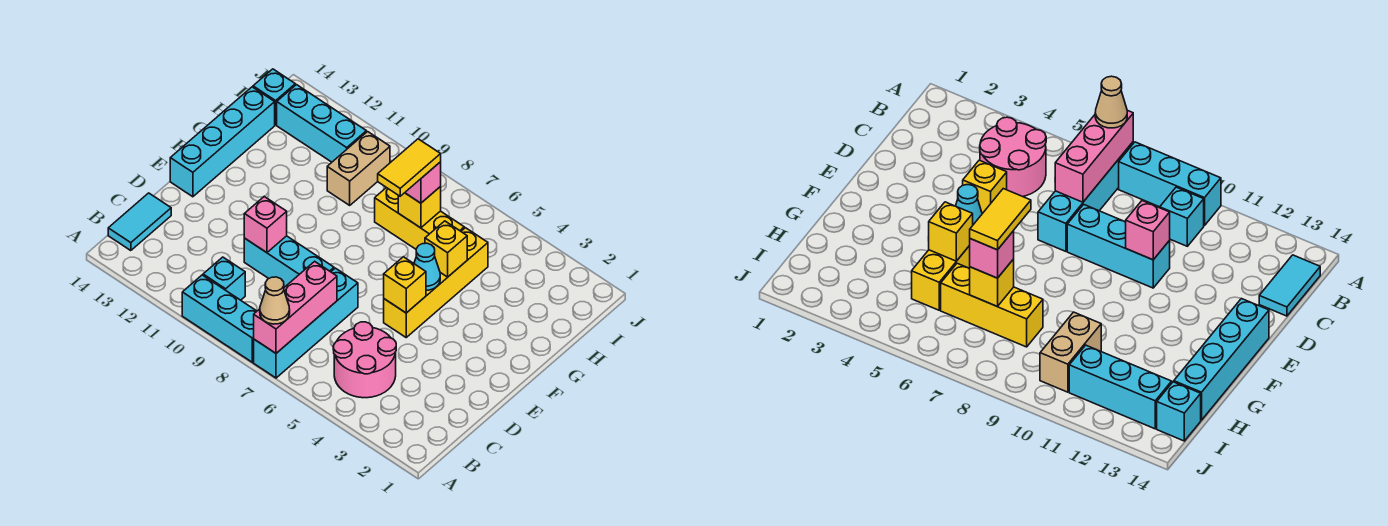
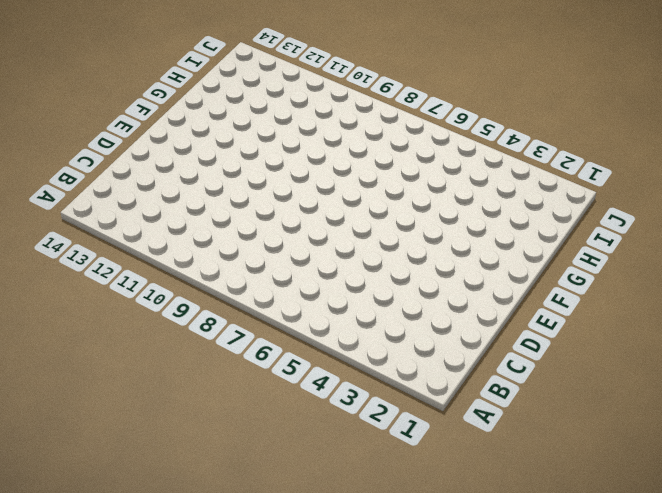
none -> cyan 1x4 brick [254,268,358,378]
none -> cyan 1x3 brick [182,275,257,362]
none -> pink 2x2 round brick [333,322,396,398]

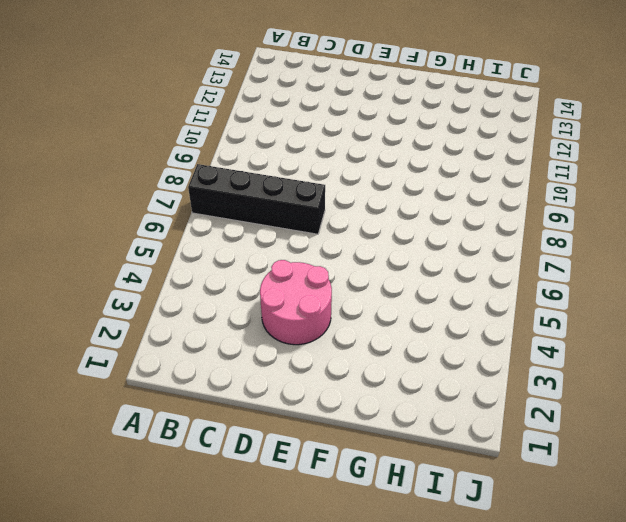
black 1x4 brick [188,164,325,234] -> cyan 1x4 brick [254,268,358,378]
pink 2x2 round brick [260,260,332,345] -> pink 2x2 round brick moved to [333,322,396,398]
none -> cyan 1x3 brick [182,275,257,362]
none -> cyan 1x1 brick [203,257,245,300]
none -> cyan 1x2 tile [108,193,171,251]

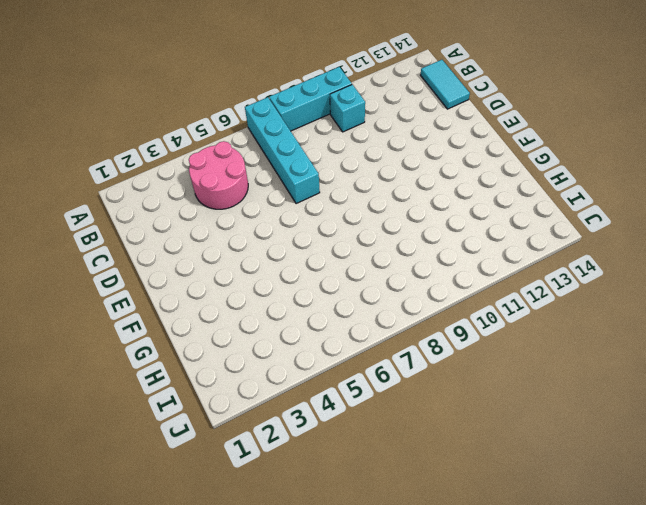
none -> cyan 1x3 brick [244,236,334,287]
none -> yellow 1x4 brick [384,228,488,337]
none -> cyan 1x4 brick [170,87,275,197]

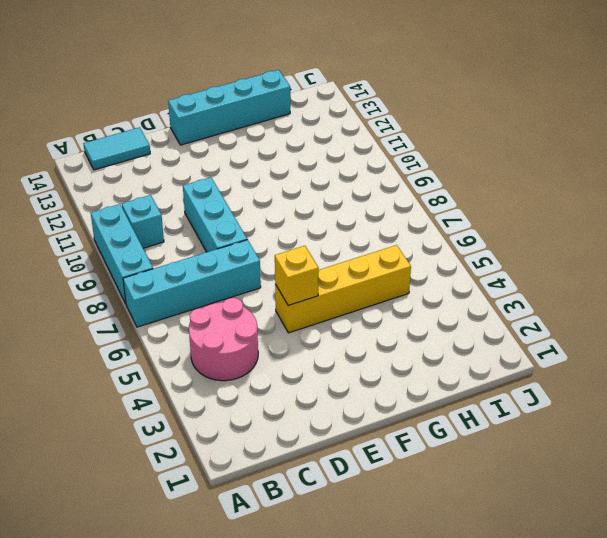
none -> yellow 1x3 brick [375,188,464,249]
none -> tan 1x2 brick [327,132,390,205]
none -> cyan 1x3 brick [277,85,366,162]

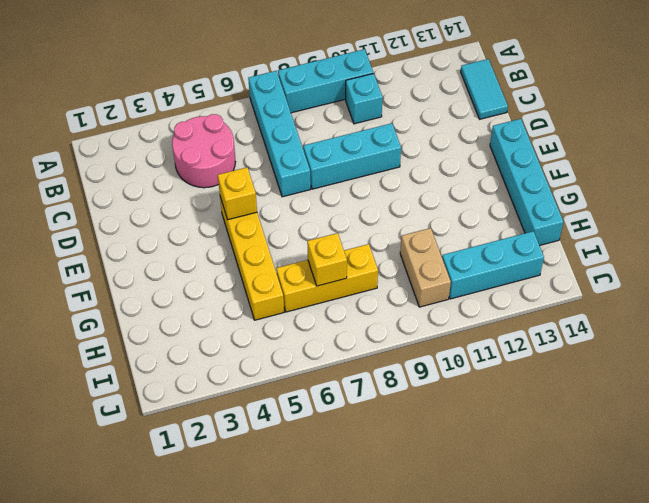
none -> cyan 1x1 brick [253,69,295,125]
none -> pink 1x3 brick [254,261,337,353]
none -> pink 1x1 brick [244,197,287,253]

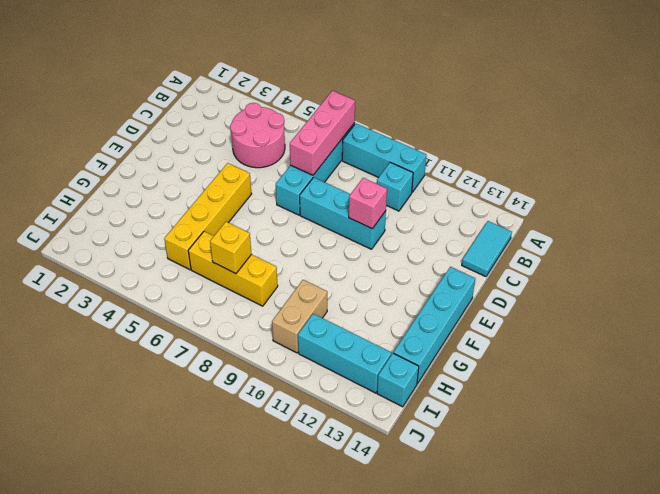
none -> yellow 1x1 brick [384,257,426,313]
none -> cyan 1x1 cone [414,243,440,290]
none -> yellow 1x1 brick [425,221,467,277]

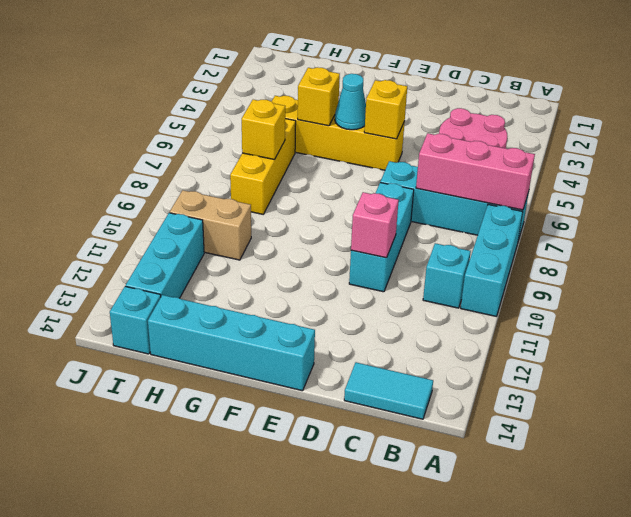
none -> tan 1x1 cone [260,277,290,324]
none -> pink 1x1 brick [405,162,441,203]
none -> yellow 1x2 tile [378,139,441,196]

